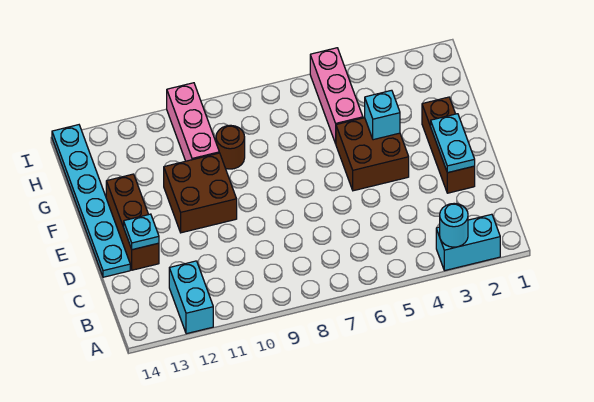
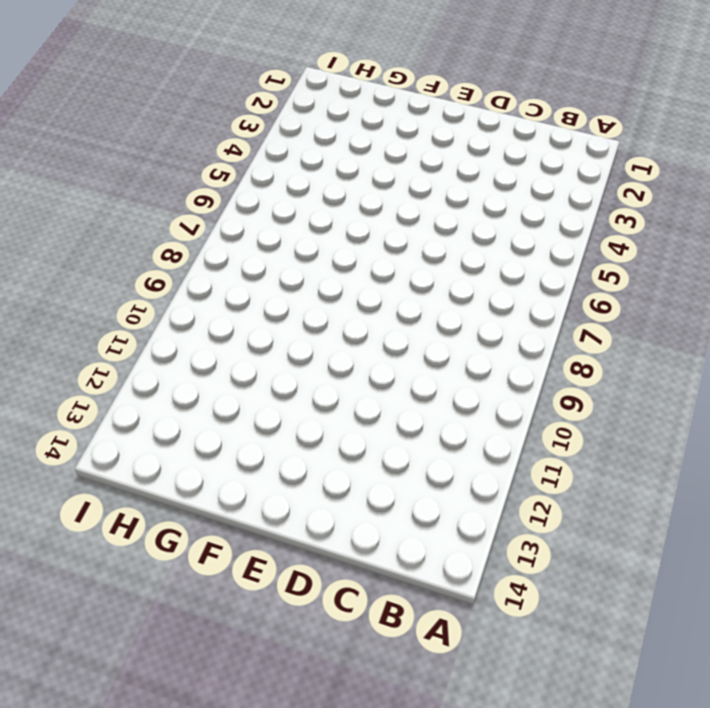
none -> cyan 1x2 brick [436,214,500,271]
none -> cyan 1x2 brick [169,261,213,334]
none -> brown 1x3 brick [422,97,475,193]

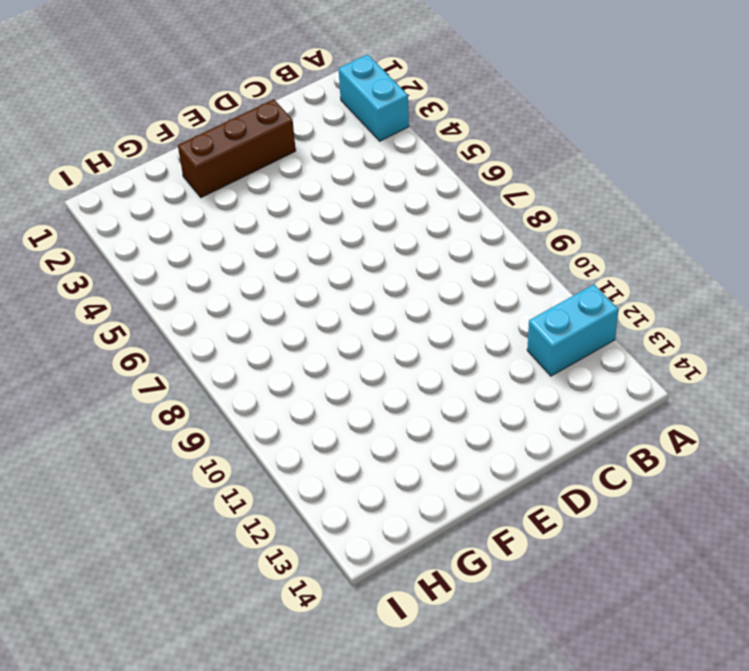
none -> brown 1x3 brick [106,174,159,270]
none -> cyan 1x6 plate [52,125,130,277]
none -> brown 2x2 brick [336,118,409,191]

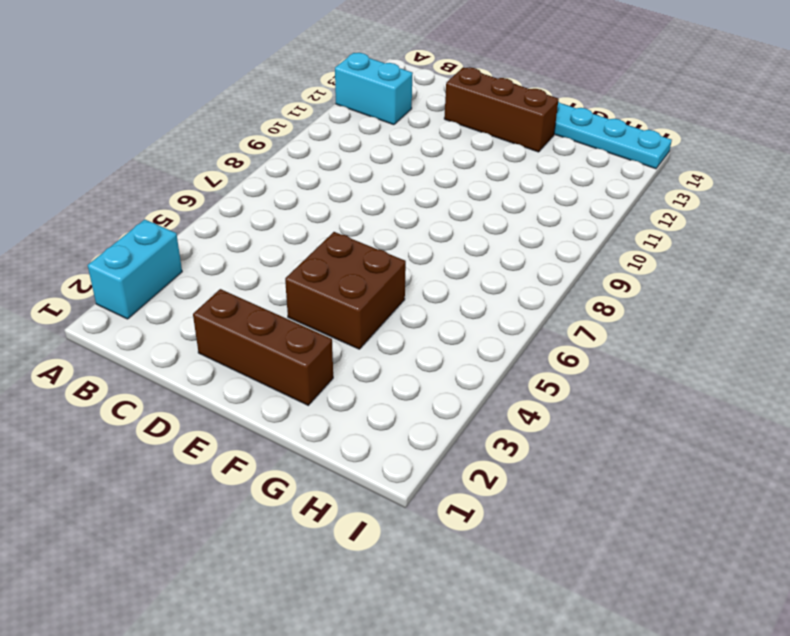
none -> brown 2x2 brick [164,153,237,233]
none -> pink 1x3 brick [310,48,363,144]
none -> brown 1x1 round brick [216,125,245,169]

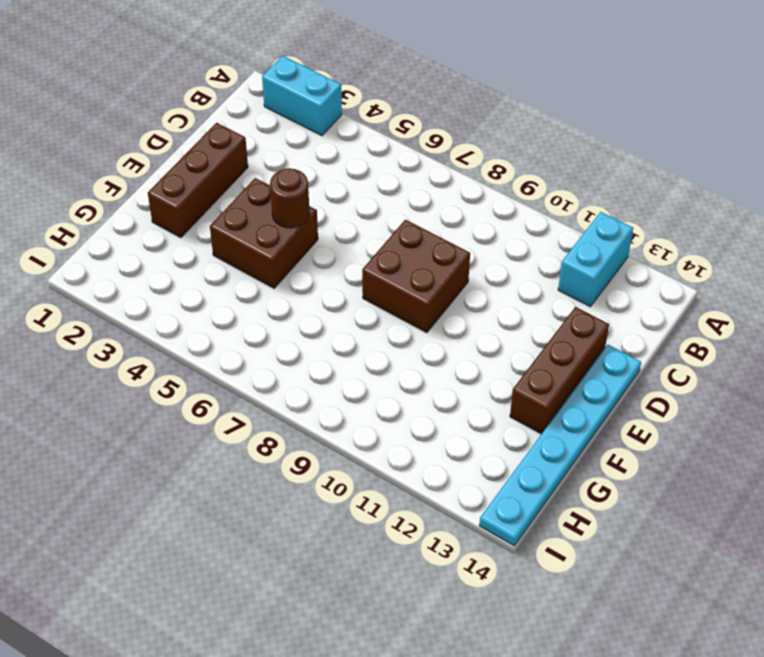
brown 2x2 brick [362,220,470,333] -> brown 2x2 brick moved to [164,153,237,233]
brown 1x1 round brick [270,168,310,228] -> brown 1x1 round brick moved to [216,125,245,169]
none -> pink 1x3 brick [310,48,363,144]
none -> pink 1x3 brick [167,83,219,161]
none -> cyan 1x1 round brick [440,203,468,247]

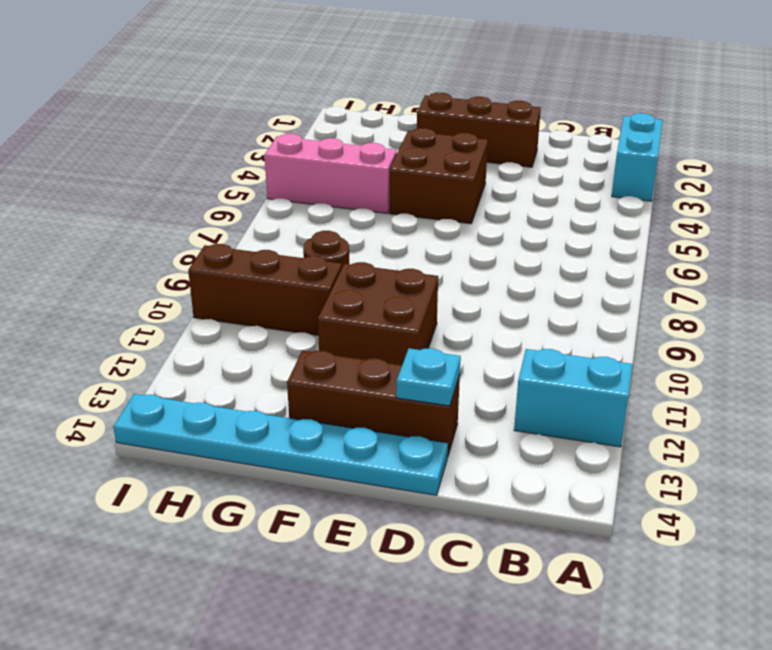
brown 1x3 brick [188,244,342,335] -> pink 1x3 brick [167,83,219,161]
none -> cyan 1x1 round brick [440,203,468,247]
none -> cyan 1x2 plate [431,114,475,173]
none -> cyan 1x1 brick [365,90,400,140]

